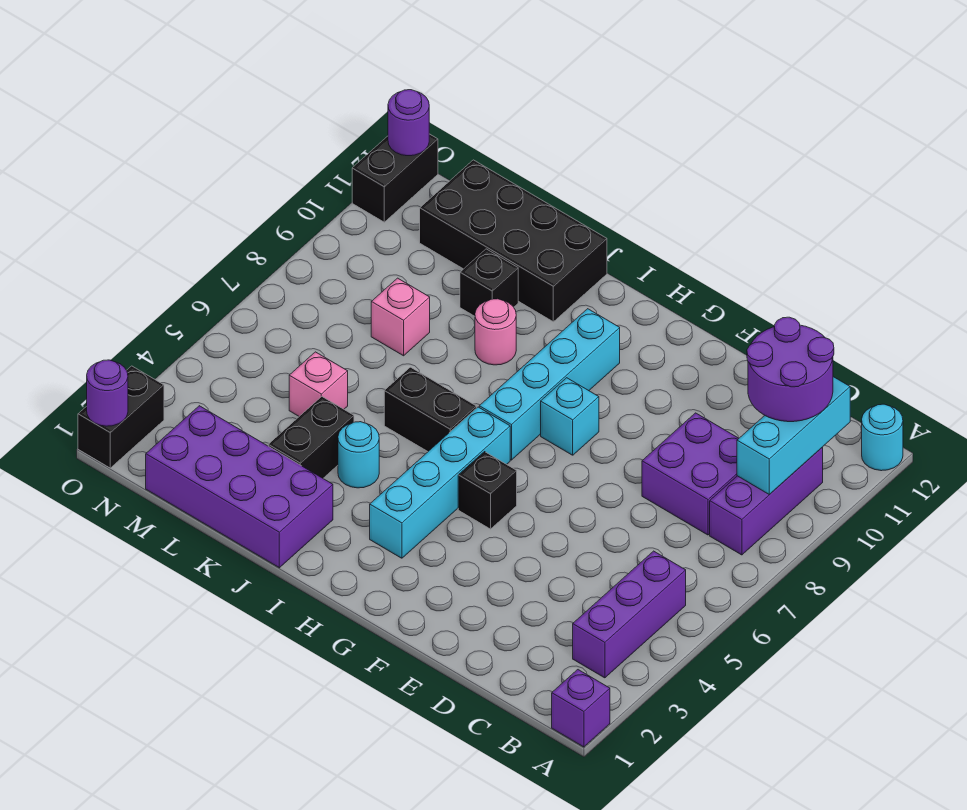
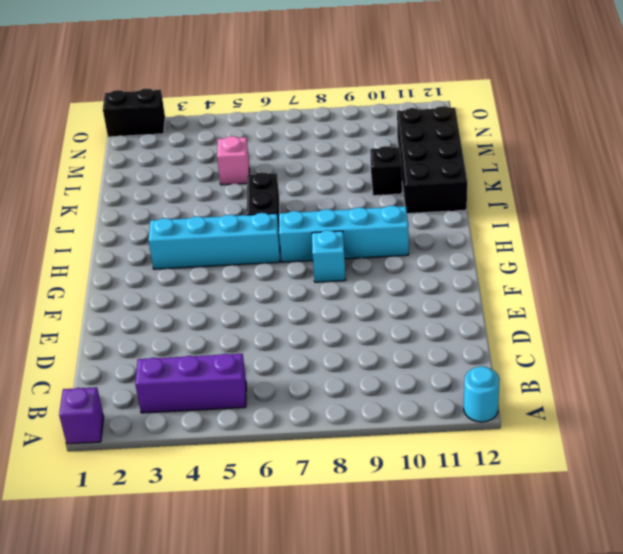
none -> purple 1x3 brick [710,447,823,555]
none -> purple 2x2 brick [642,413,739,535]
none -> black 1x1 brick [458,452,517,529]

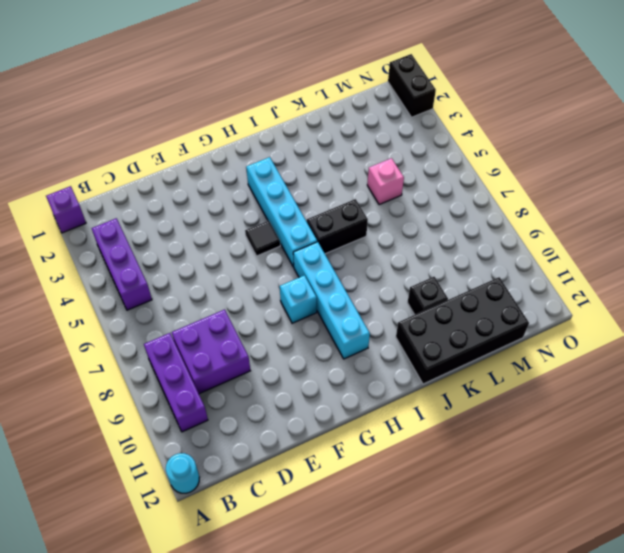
black 1x1 tile [245,221,280,256] -> black 1x1 brick [458,452,517,529]
none -> purple 2x4 brick [146,406,333,568]
none -> cyan 1x1 round brick [338,422,379,488]
none -> pink 1x1 round brick [475,299,516,365]

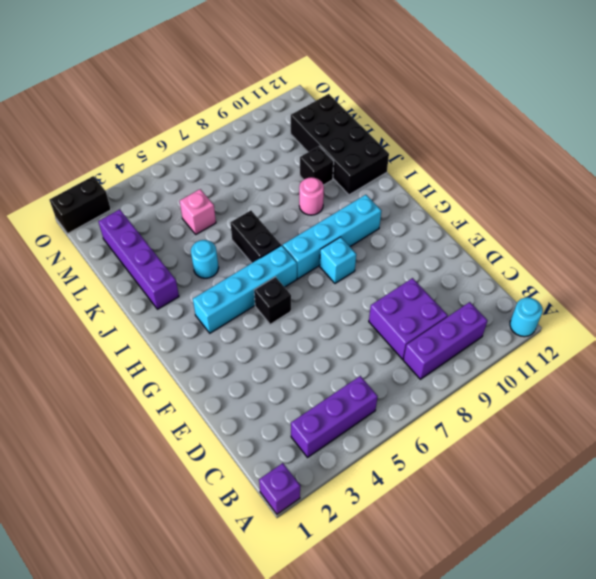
purple 1x4 brick [98,209,179,309] -> purple 2x4 brick [146,406,333,568]
none -> black 1x2 brick [268,397,354,478]
none -> pink 1x1 brick [371,278,430,356]
none -> black 1x2 brick [352,134,438,222]

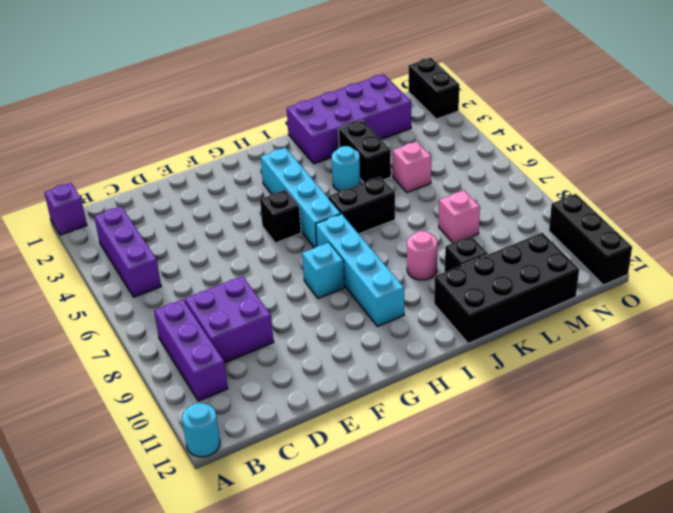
black 1x3 brick [549,194,632,285] -> black 1x2 brick [352,134,438,222]
none -> cyan 1x3 brick [737,377,850,494]
none -> purple 1x1 round brick [87,360,128,426]
none -> purple 1x1 round brick [388,90,429,156]

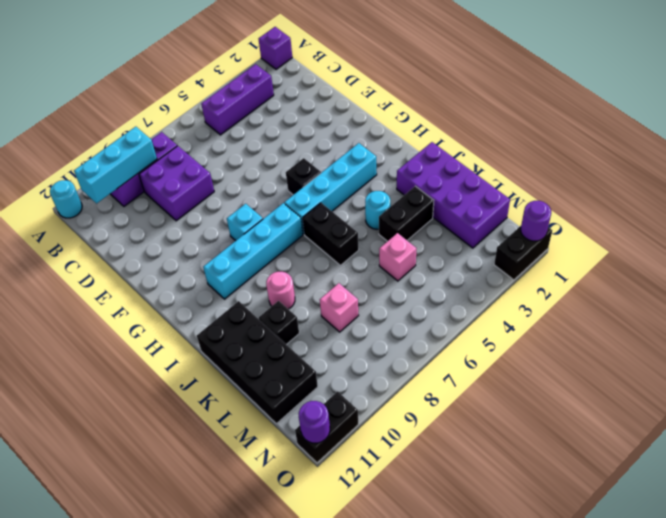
none -> purple 2x2 round brick [747,317,834,422]

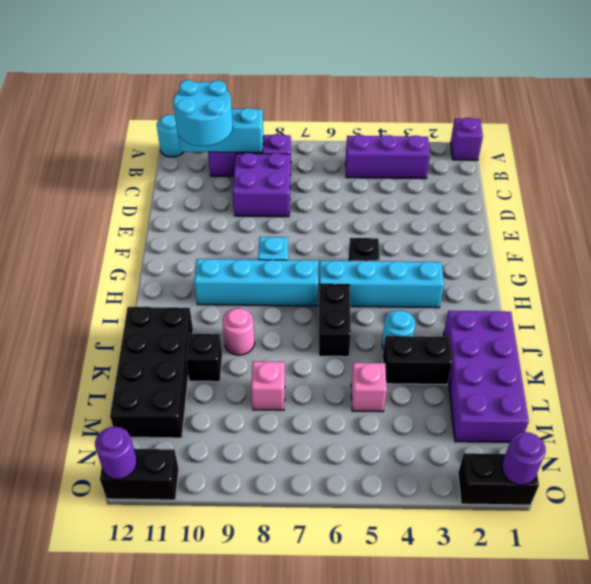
cyan 2x2 round brick [173,80,233,146] -> purple 2x2 round brick [747,317,834,422]

